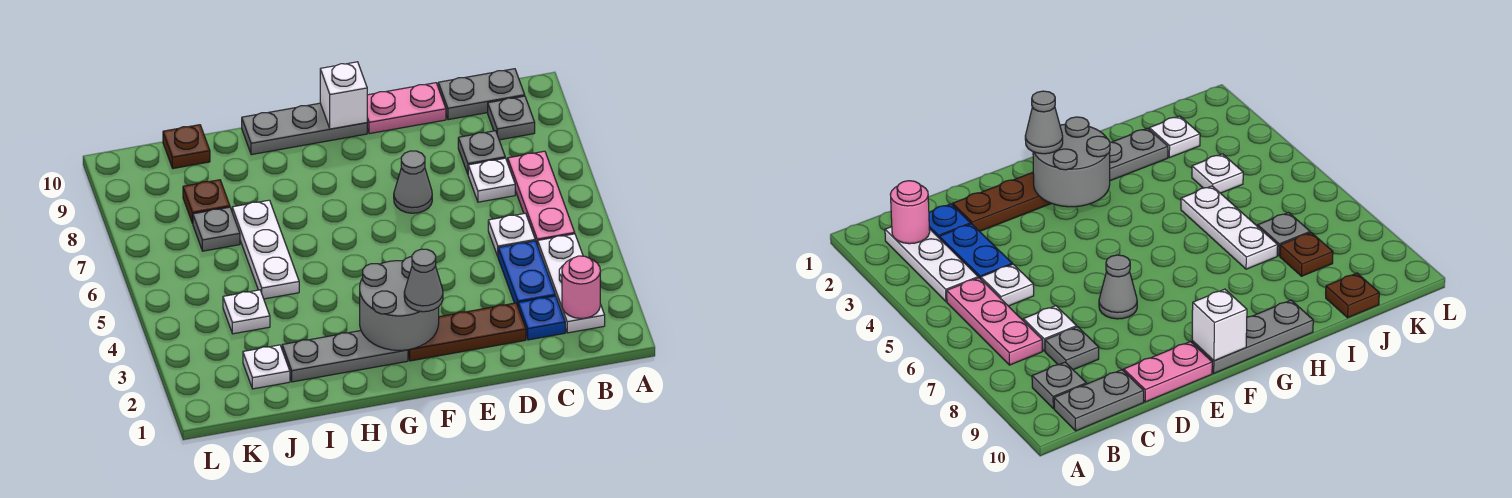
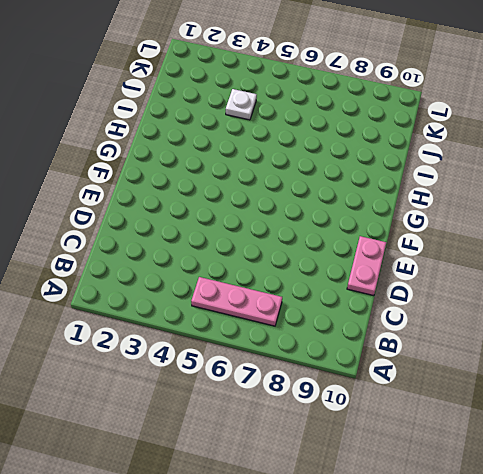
none -> white 1x3 plate [538,234,605,333]
none -> grey 1x1 plate [488,96,535,140]
none -> grey 1x2 plate [438,69,525,120]

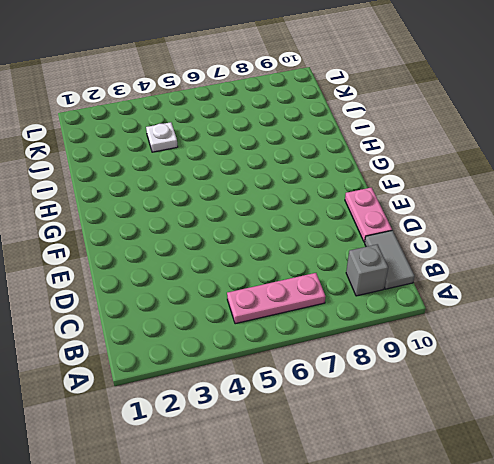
grey 1x1 brick [346,244,388,296] -> grey 1x1 plate [488,96,535,140]
grey 1x2 tile [365,230,415,289] -> grey 1x2 plate [438,69,525,120]
none -> white 1x3 plate [538,234,605,333]
none -> blue 1x1 plate [518,296,565,340]
none -> blue 1x2 plate [498,241,555,306]

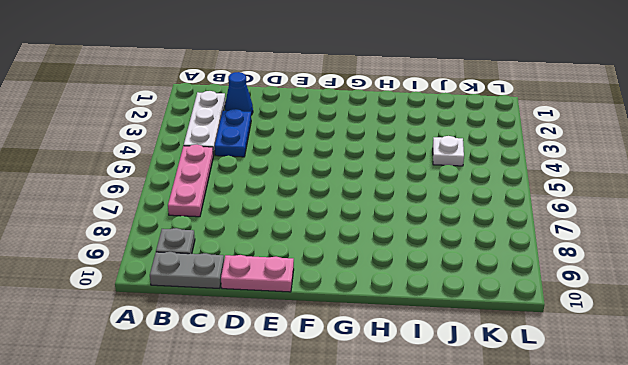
blue 1x1 cone [225,72,253,115] -> blue 1x1 plate [518,296,565,340]
none -> white 1x1 plate [488,213,535,256]
none -> white 1x1 plate [468,158,515,202]
none -> grey 1x1 plate [458,131,505,174]

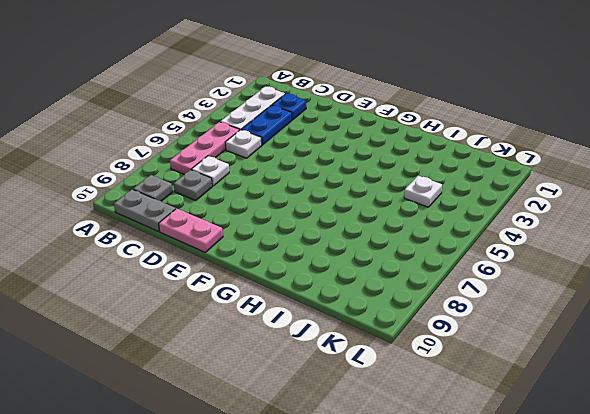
none -> brown 1x3 plate [408,303,526,361]
none -> grey 1x1 cone [394,151,432,213]
none -> grey 1x3 plate [242,103,367,155]

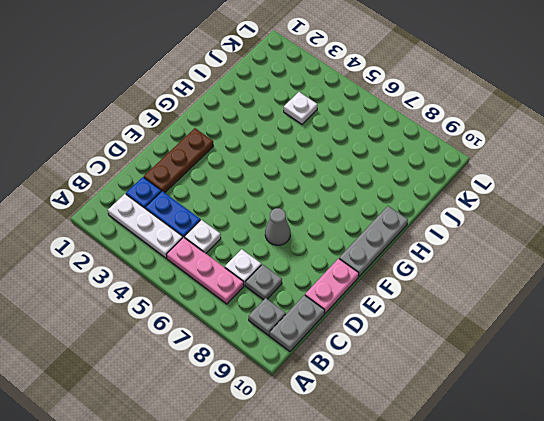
none -> grey 1x3 plate [282,331,408,382]
none -> white 1x3 plate [232,200,299,299]
none -> white 1x1 plate [243,345,290,389]

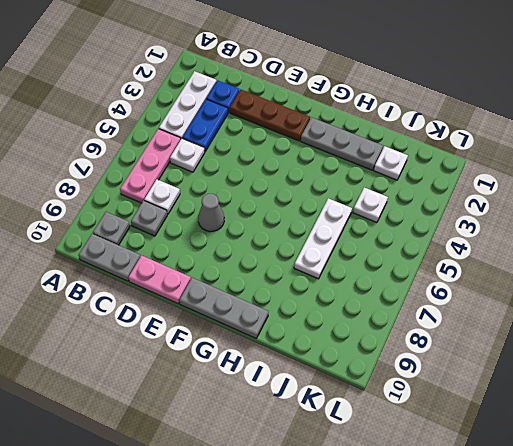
none -> grey 1x1 plate [193,207,240,251]
none -> brown 1x1 plate [183,180,230,223]
none -> brown 1x1 plate [163,125,210,168]

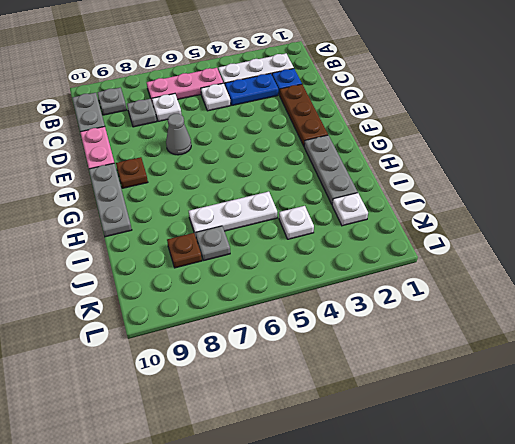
brown 1x1 plate [116,157,148,188] -> brown 1x1 plate moved to [163,125,210,168]
none -> pink 1x1 round brick [562,256,600,318]
none -> grey 2x2 round brick [360,257,439,350]
none -> white 1x1 brick [320,62,367,129]

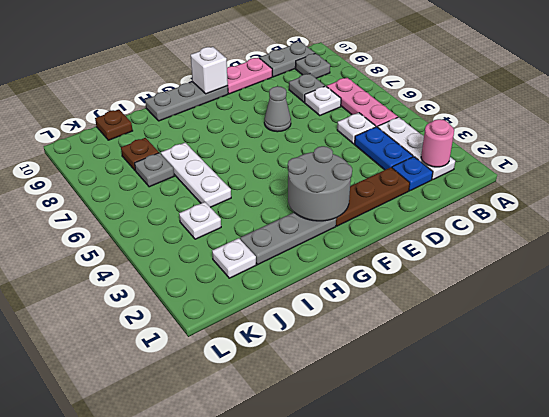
none -> grey 1x1 cone [404,249,443,312]

